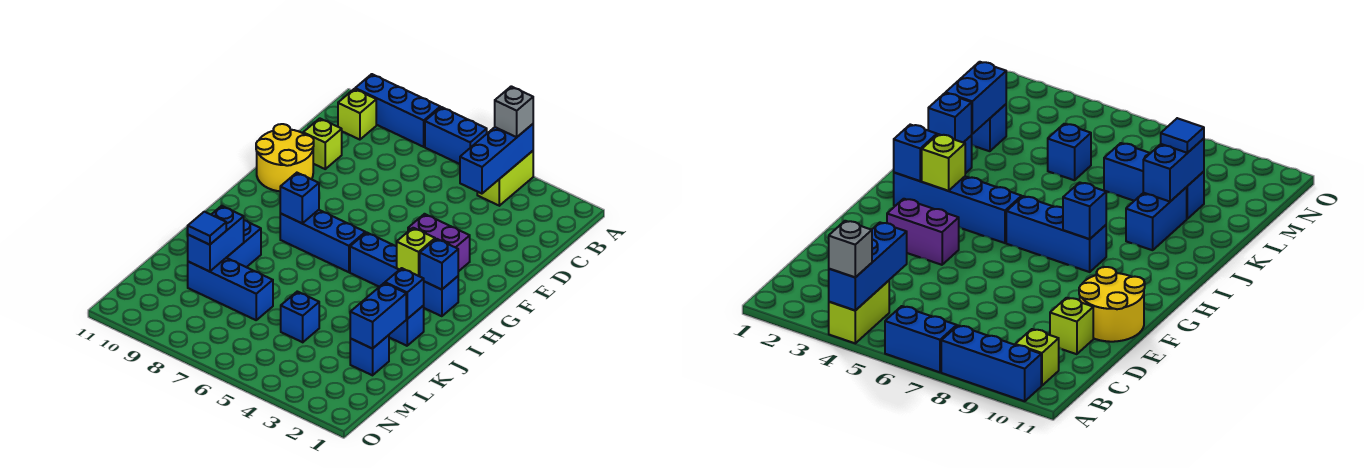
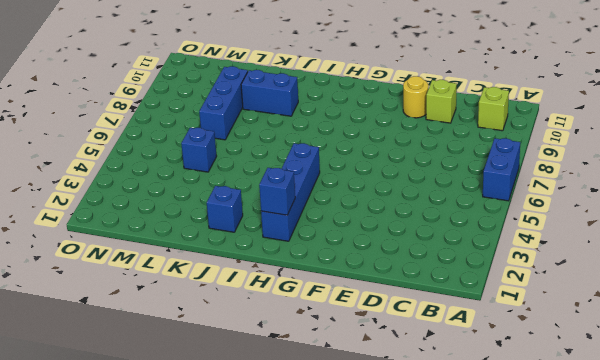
yellow 1x1 round brick [403,76,428,118] -> yellow 2x2 round brick [256,124,314,191]
none -> lime 1x2 brick [477,151,533,206]
none -> blue 1x3 brick [355,74,440,147]
none -> purple 1x2 brick [408,214,470,272]

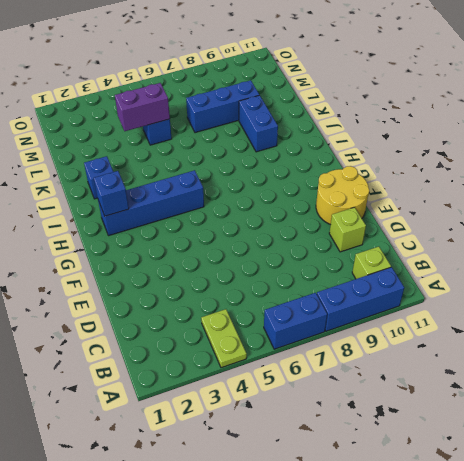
lime 1x2 plate [201,309,247,368] -> lime 1x2 brick [477,151,533,206]
purple 1x2 brick [115,83,170,131] -> purple 1x2 brick moved to [408,214,470,272]
none -> blue 1x3 brick [280,210,365,272]
none -> blue 1x1 brick [350,335,389,375]
none -> blue 1x3 brick [460,124,533,194]

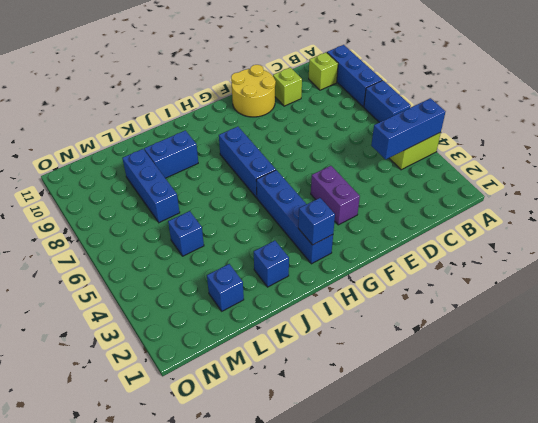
none -> lime 1x1 brick [397,228,435,276]
none -> blue 1x1 brick [280,173,319,223]
none -> blue 1x1 brick [385,268,424,319]

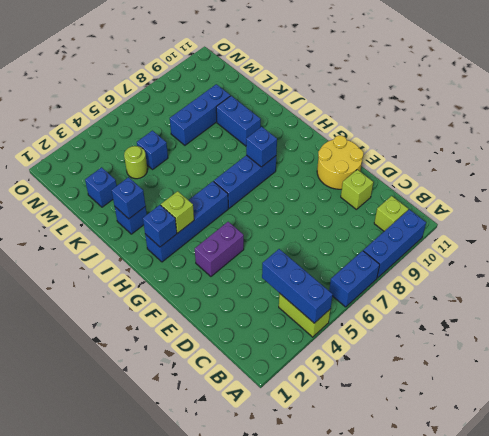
lime 1x1 round brick [124,146,147,179] -> none
none -> blue 1x2 brick [350,283,406,349]
none -> blue 1x2 brick [188,206,244,272]
none -> grey 1x1 brick [495,86,533,137]

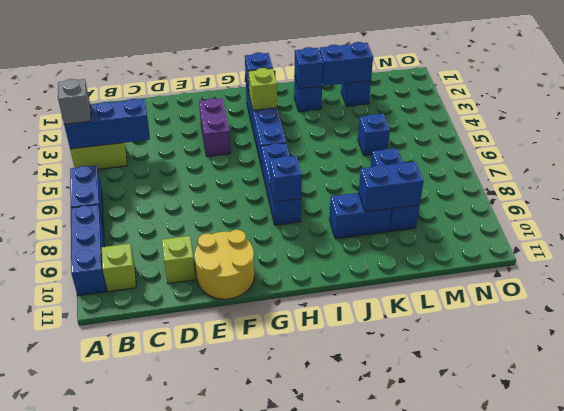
none -> blue 1x1 tile [188,212,226,245]

